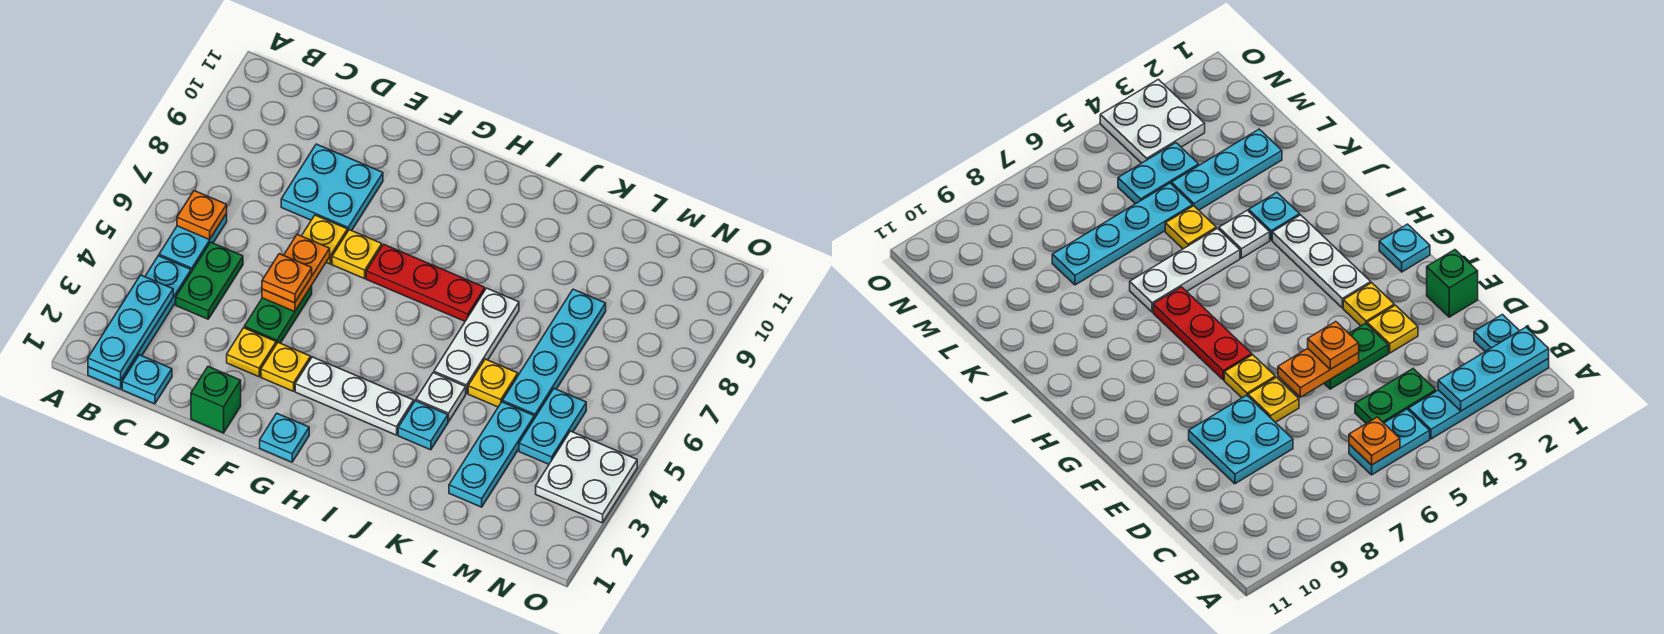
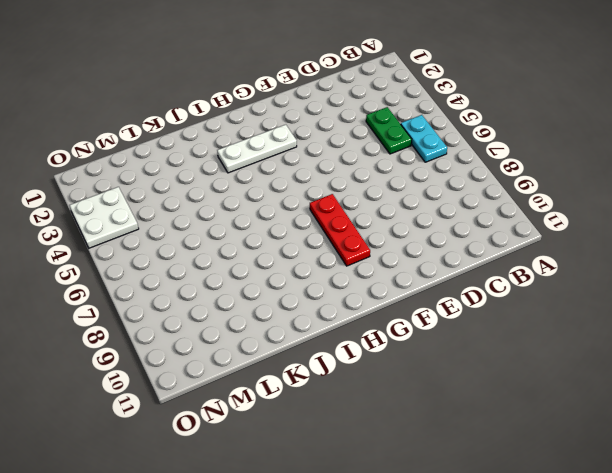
red 1x3 plate [310,194,370,266] -> red 1x3 plate turned to [366,244,485,321]
none -> cyan 1x4 plate [88,256,191,389]
none -> cyan 1x1 plate [122,355,172,404]
none -> cyan 2x2 plate [281,144,383,232]

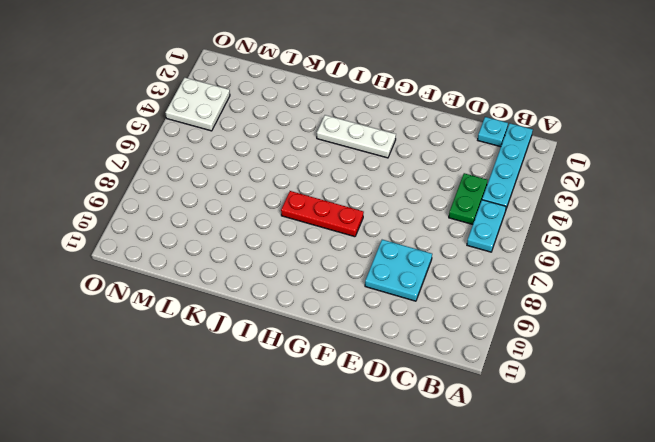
none -> green 1x1 brick [191,366,241,433]
none -> yellow 1x1 plate [227,328,276,377]
none -> green 1x2 plate [244,286,312,344]

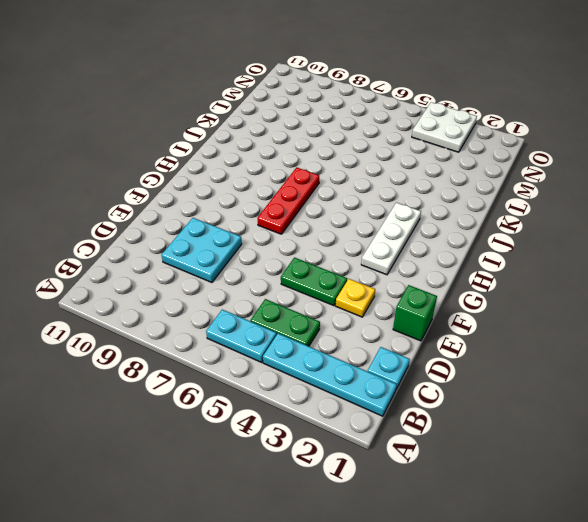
none -> yellow 1x1 plate [302,215,347,264]
none -> yellow 1x1 plate [261,342,311,391]
none -> yellow 1x1 plate [332,230,382,279]

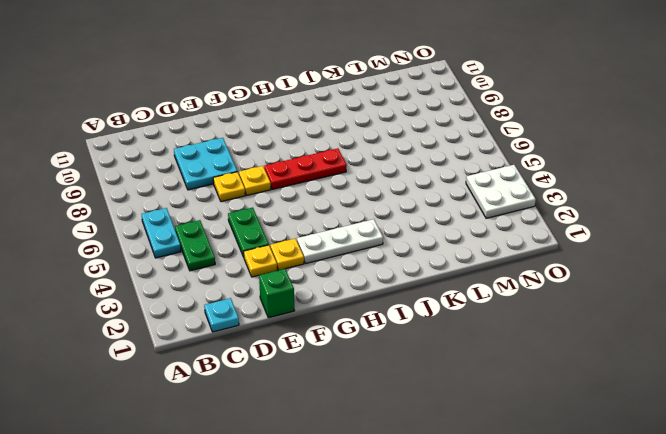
none -> cyan 1x4 plate [88,256,191,389]
none -> cyan 1x1 plate [260,413,309,462]
none -> cyan 1x1 plate [398,401,448,450]

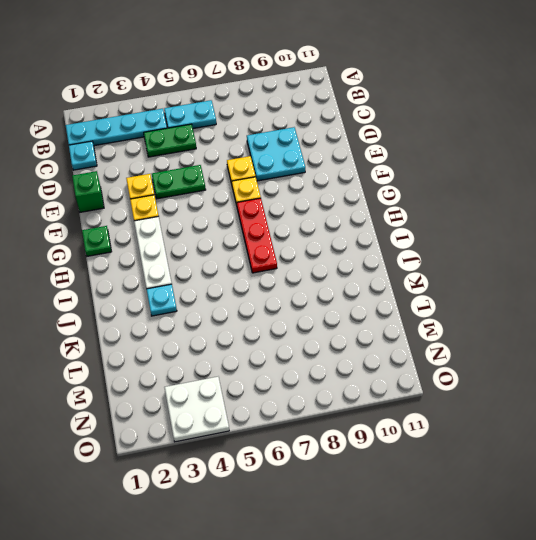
green 1x1 plate [82,226,111,256] -> cyan 1x1 plate [260,413,309,462]
none -> white 1x1 plate [416,373,466,422]
none -> white 1x3 plate [434,288,519,393]
none -> yellow 1x1 plate [468,359,518,407]

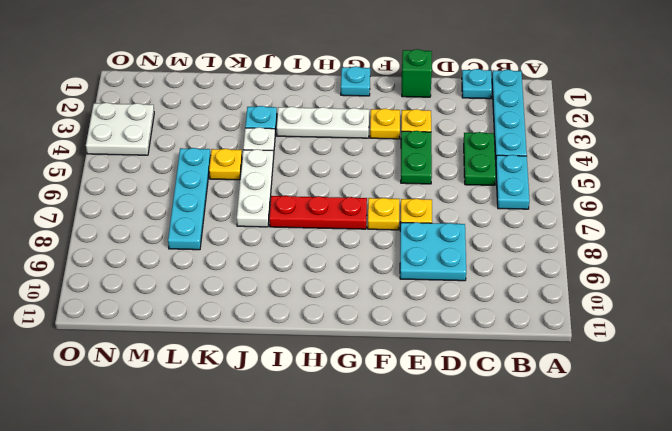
none -> cyan 1x3 plate [449,402,534,507]
none -> cyan 1x2 plate [519,388,586,464]
none -> cyan 1x3 plate [88,275,173,381]

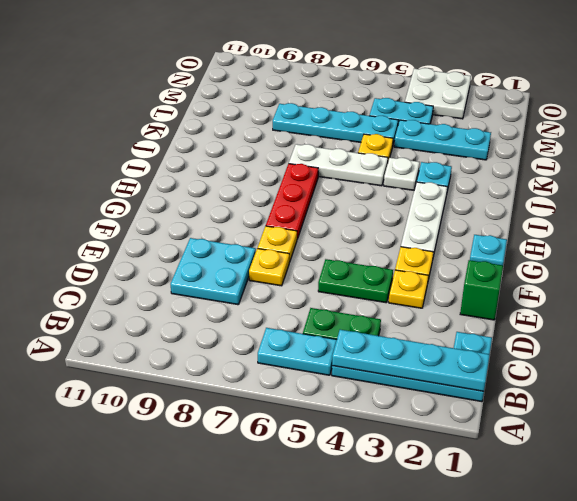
cyan 1x4 plate [332,330,490,391] -> cyan 1x3 plate [88,275,173,381]
none -> orange 1x1 plate [177,191,227,240]
none -> orange 1x2 plate [262,234,330,312]
none -> orange 1x1 plate [262,254,312,303]

